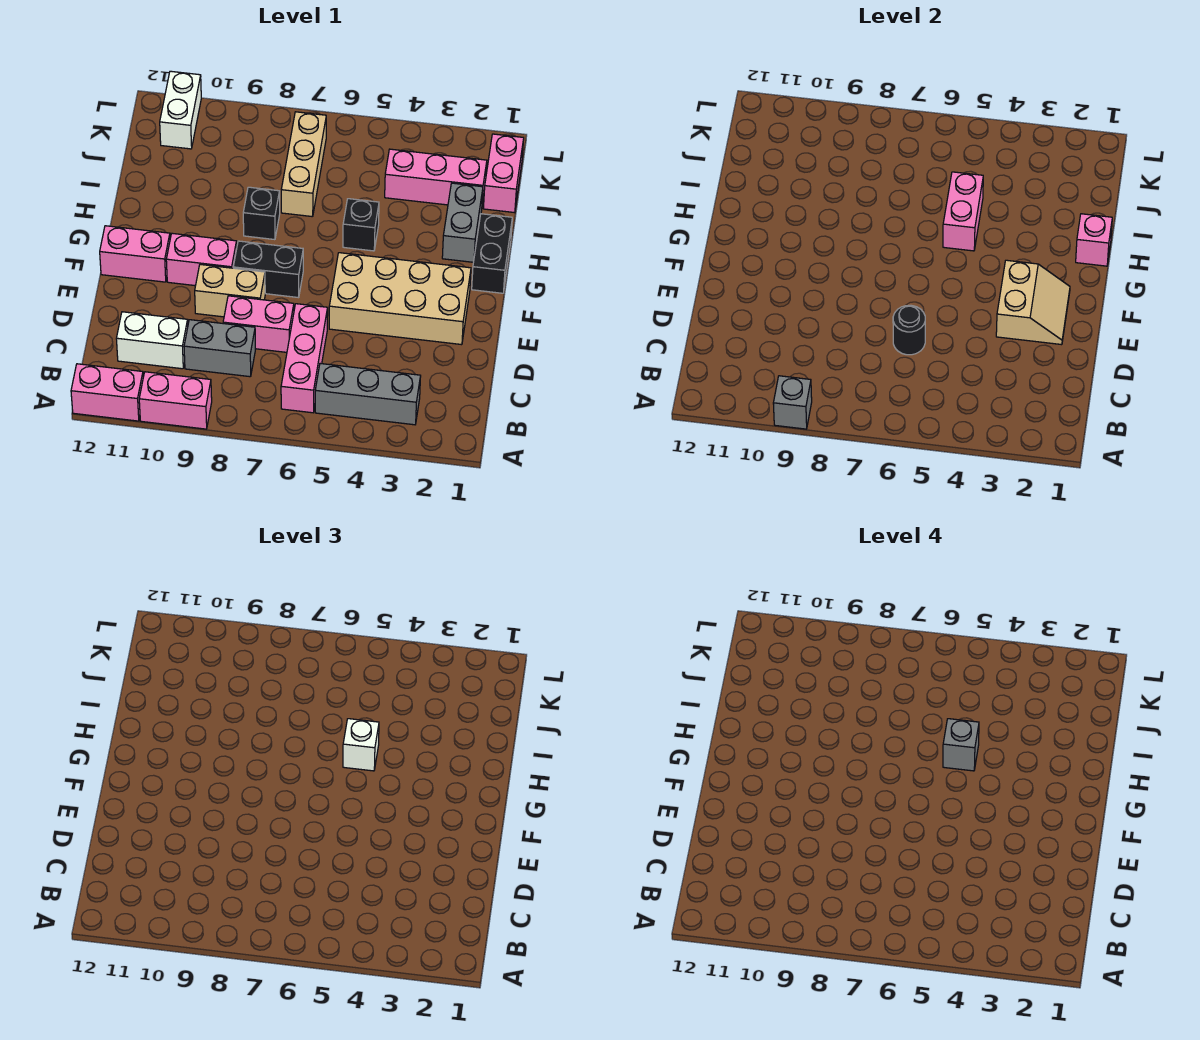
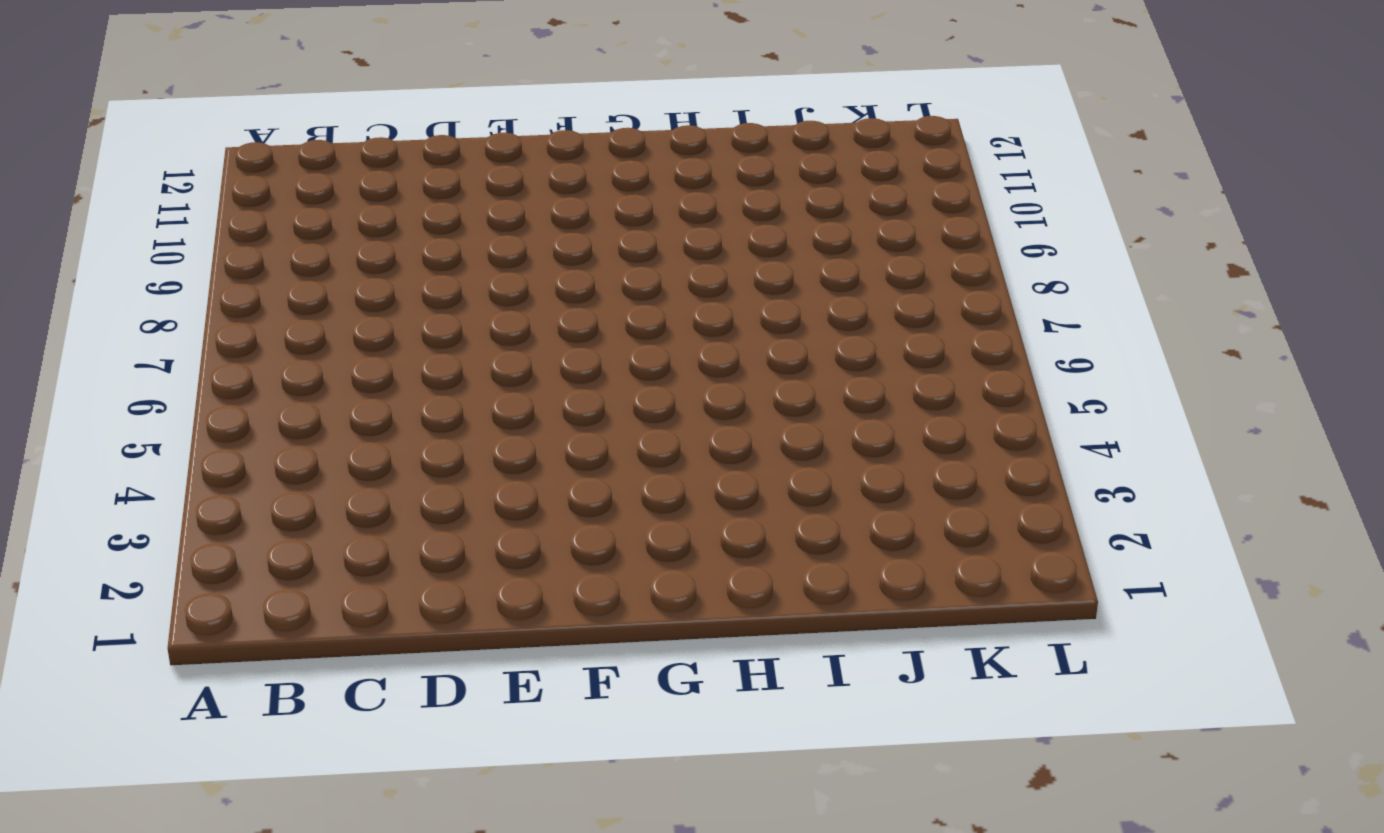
none -> pink 1x2 brick [139,372,212,429]
none -> pink 1x2 brick [71,364,143,421]
none -> grey 1x3 brick [315,364,421,425]

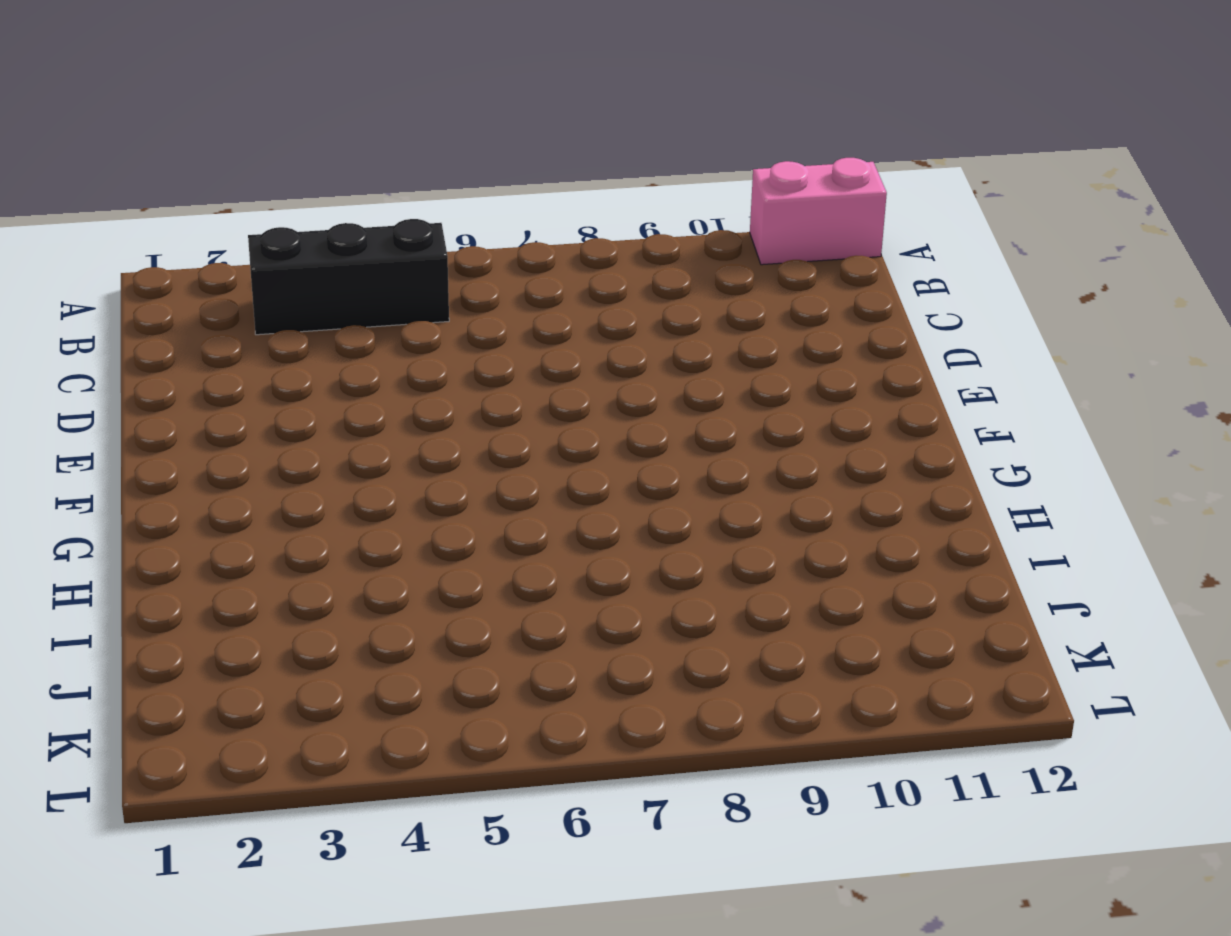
black 1x3 brick [248,219,449,335] -> grey 1x3 brick [315,364,421,425]
none -> pink 1x2 brick [139,372,212,429]
none -> pink 1x3 brick [281,304,328,413]
none -> grey 1x2 brick [184,320,255,377]

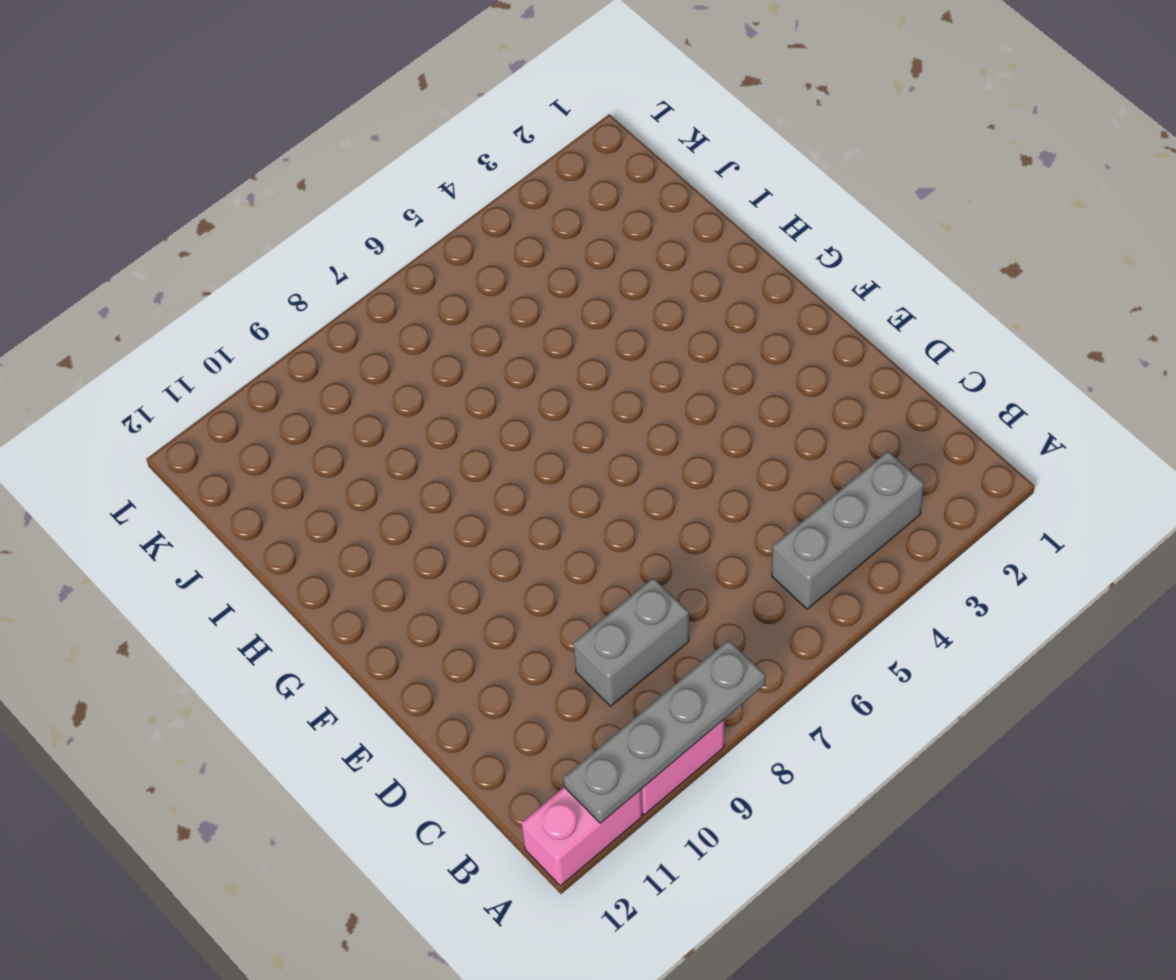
grey 1x4 plate [563,640,766,823] -> grey 1x1 brick [773,376,812,429]
none -> pink 1x3 brick [281,304,328,413]
none -> white 1x2 brick [116,312,188,369]
none -> pink 1x2 brick [223,296,294,352]

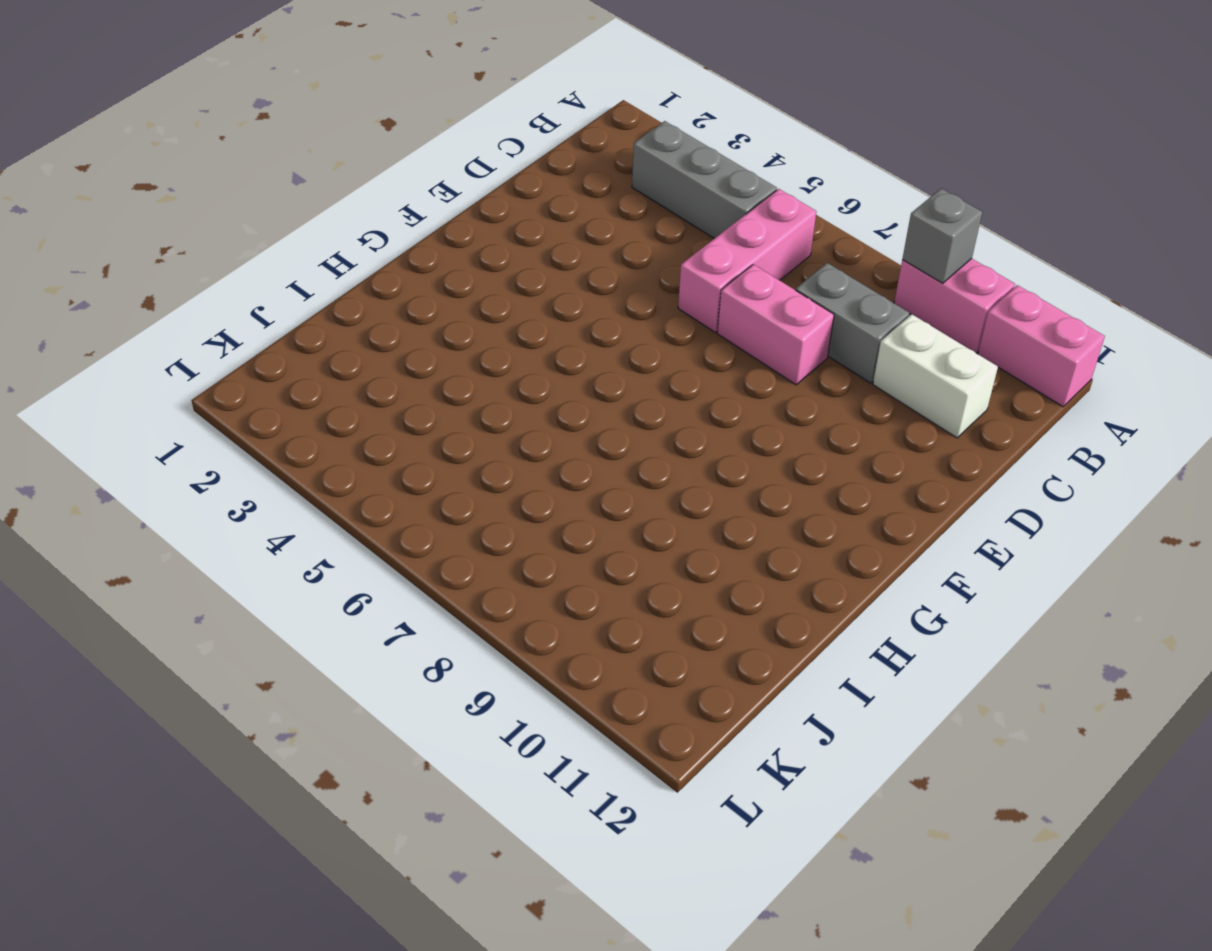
none -> tan 2x4 brick [329,253,471,345]
none -> tan 1x2 brick [195,265,265,317]
none -> black 1x2 brick [233,241,303,298]

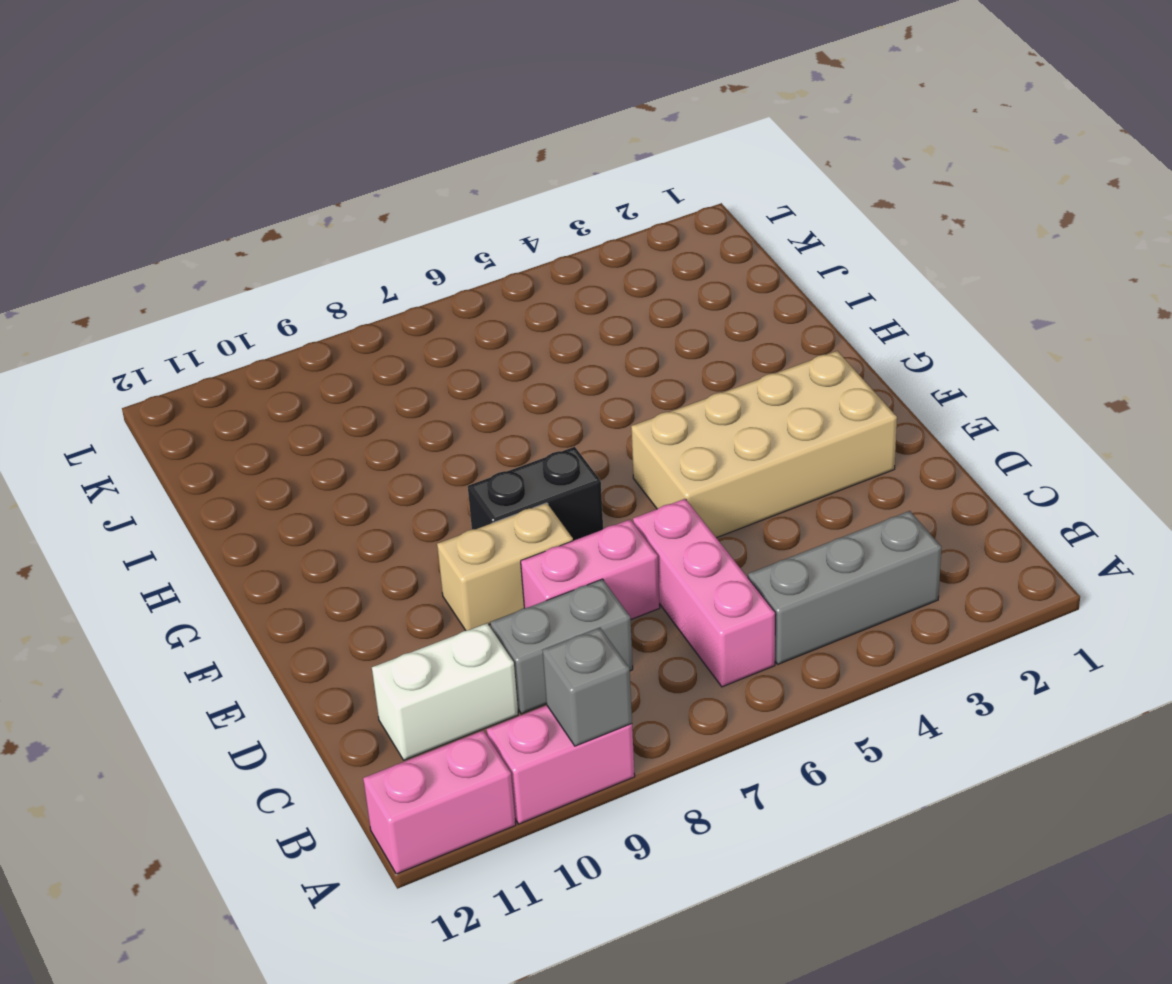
none -> pink 1x2 brick [166,233,237,286]
none -> pink 1x2 brick [100,226,170,282]
none -> black 1x2 brick [472,214,512,293]

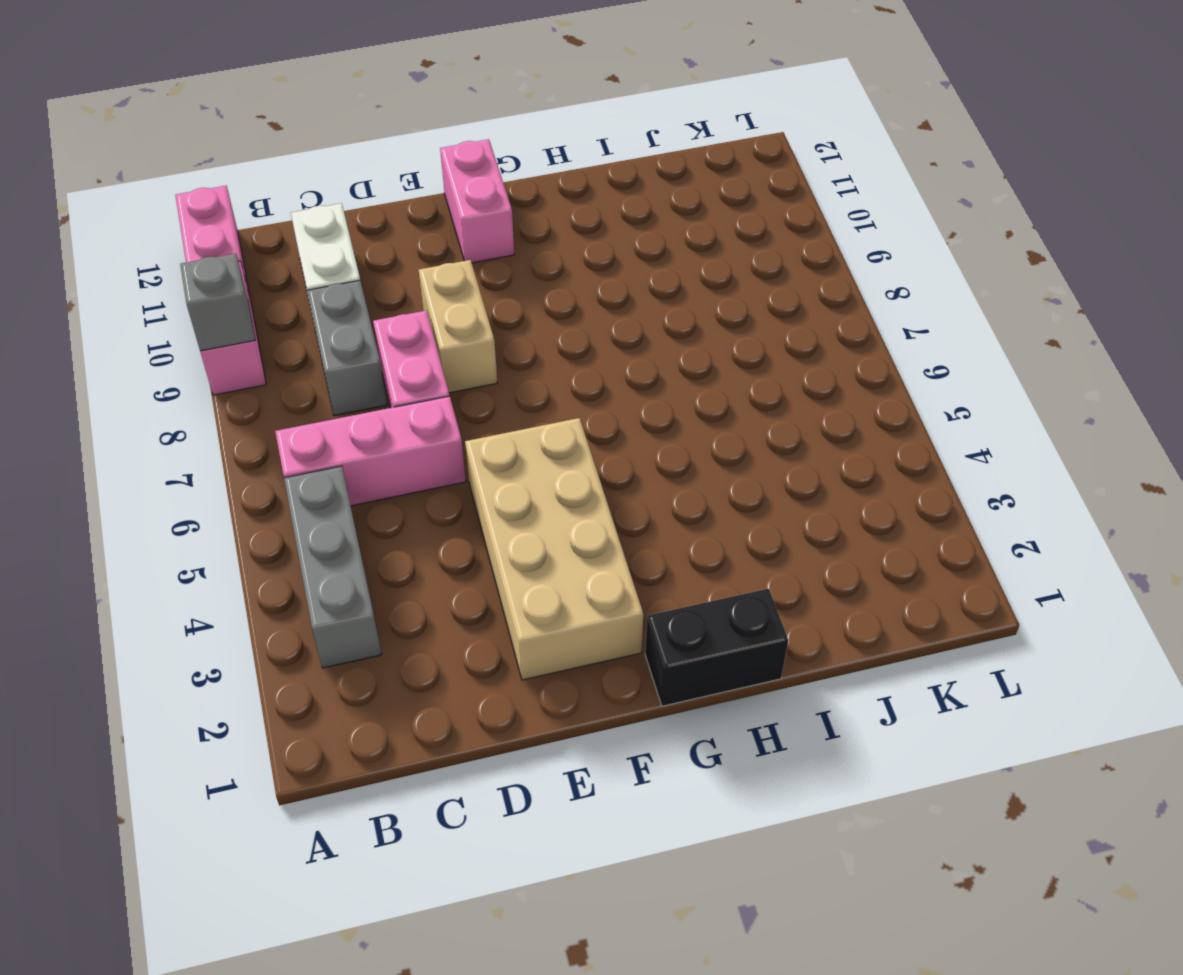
none -> black 1x2 brick [233,241,303,298]
none -> pink 1x2 brick [166,233,237,286]
none -> grey 1x2 brick [442,183,483,262]

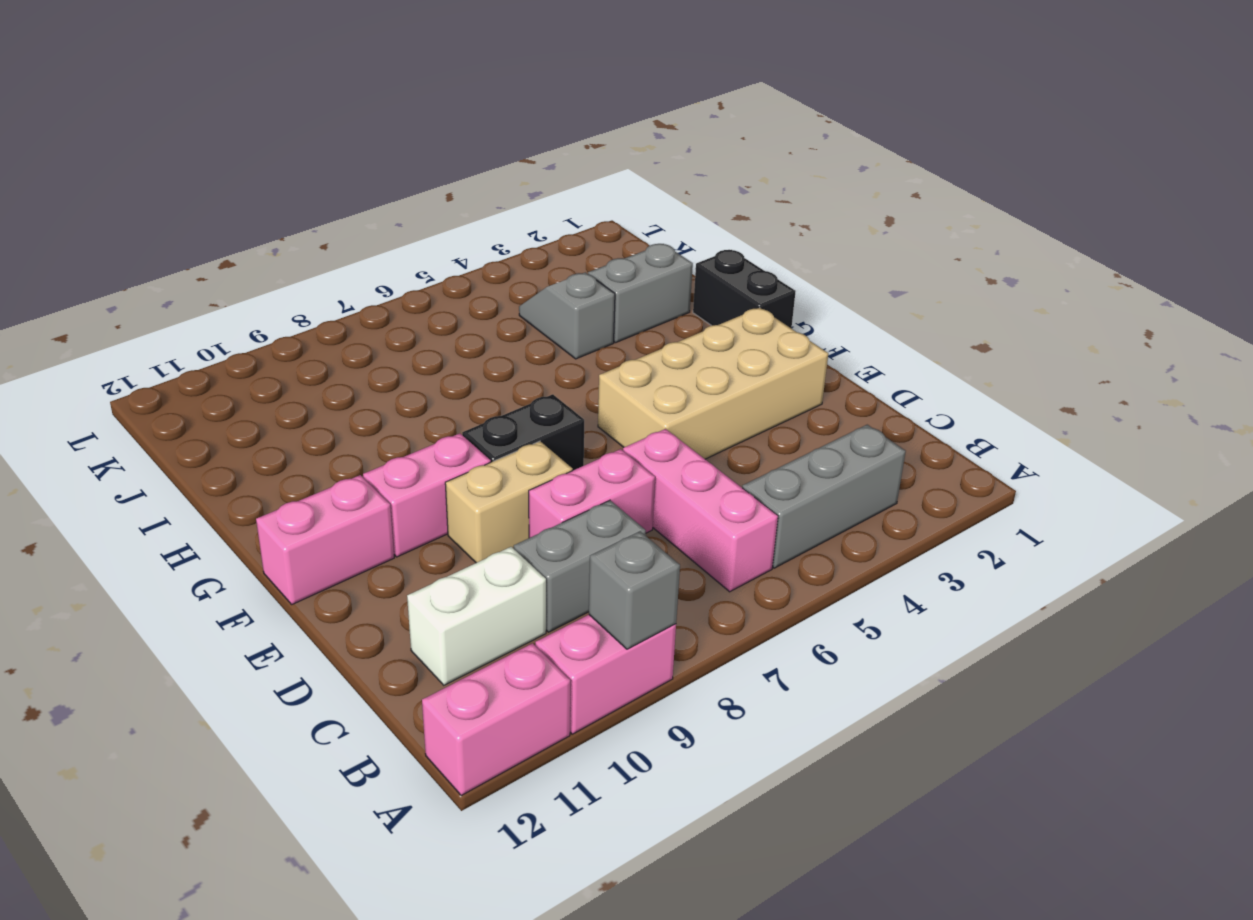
grey 1x2 brick [588,244,693,343] -> grey 1x2 brick turned to [442,183,483,262]
grey 1x2 slope [519,272,615,359] -> pink 1x3 brick [385,149,487,205]
none -> black 1x1 brick [343,199,379,251]
none -> black 1x1 brick [243,187,280,240]
none -> tan 1x3 brick [281,112,326,217]

